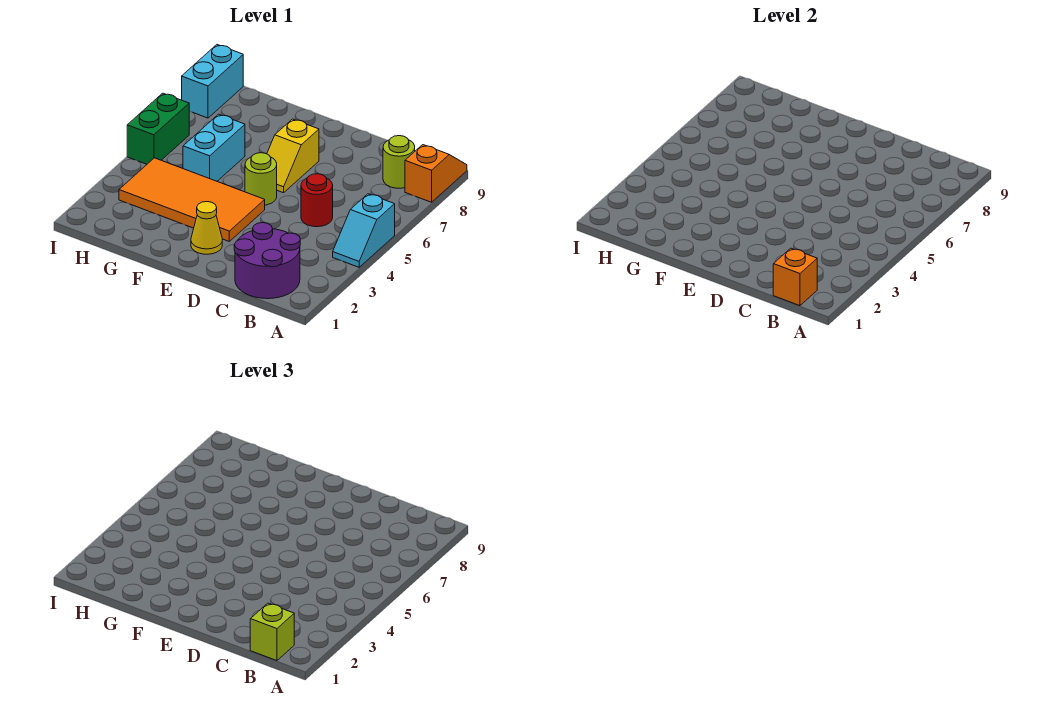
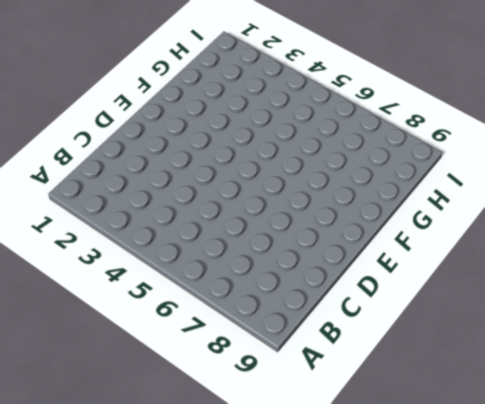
none -> cyan 1x2 slope [333,194,395,267]
none -> orange 1x2 slope [405,145,467,202]
none -> purple 2x2 round brick [234,223,300,299]

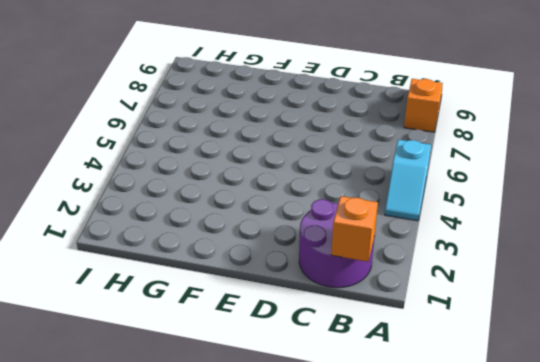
none -> lime 1x1 round brick [383,136,415,188]
none -> red 1x1 round brick [301,174,333,227]
none -> yellow 1x1 cone [191,202,222,254]

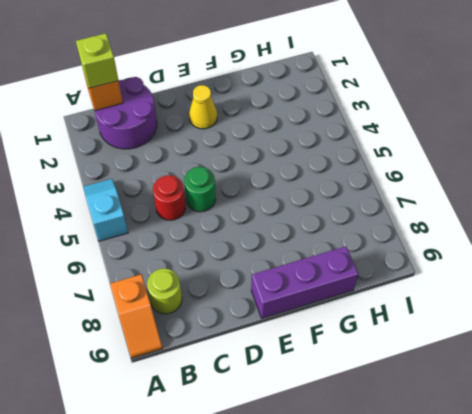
green 1x1 round brick [184,167,216,212] -> none
purple 1x3 brick [251,246,358,318] -> none
none -> orange 2x4 tile [119,158,265,241]
none -> lime 1x1 round brick [245,153,277,205]
none -> yellow 1x2 slope [267,119,319,193]

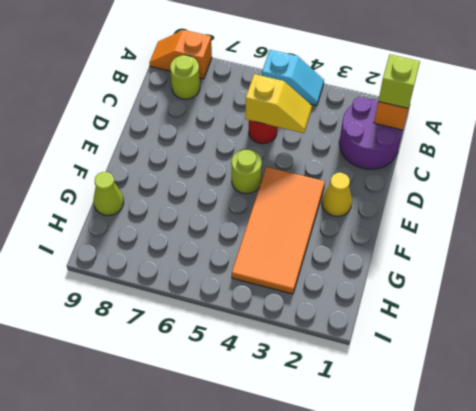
yellow 1x2 slope [245,74,312,133] -> yellow 1x2 slope moved to [267,119,319,193]
lime 1x1 cone [93,172,124,216] -> none
none -> cyan 1x2 brick [183,114,245,181]
none -> green 1x2 brick [127,93,189,164]
none -> cyan 1x2 brick [182,45,243,118]

